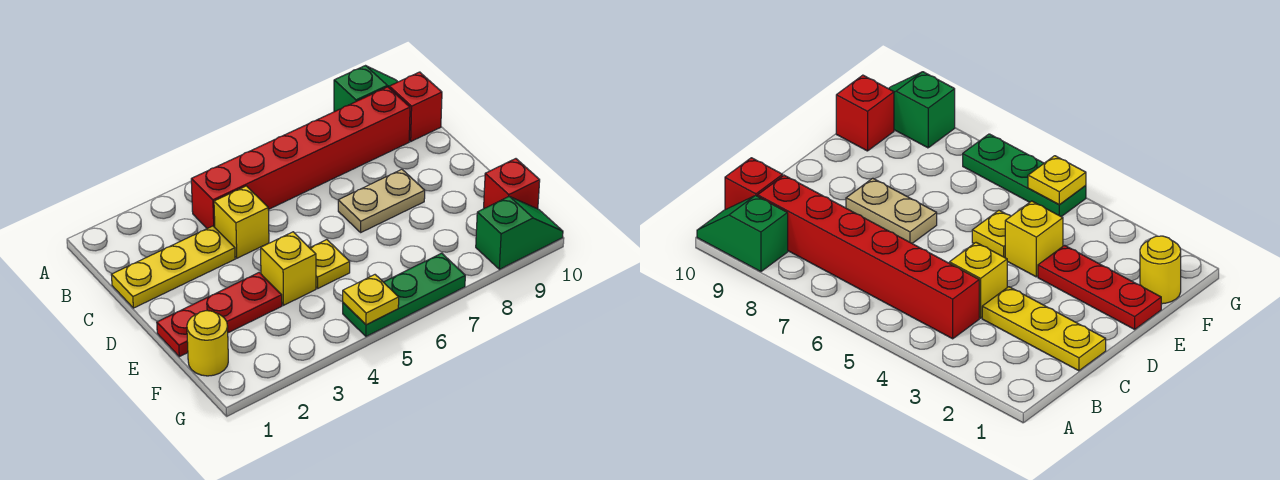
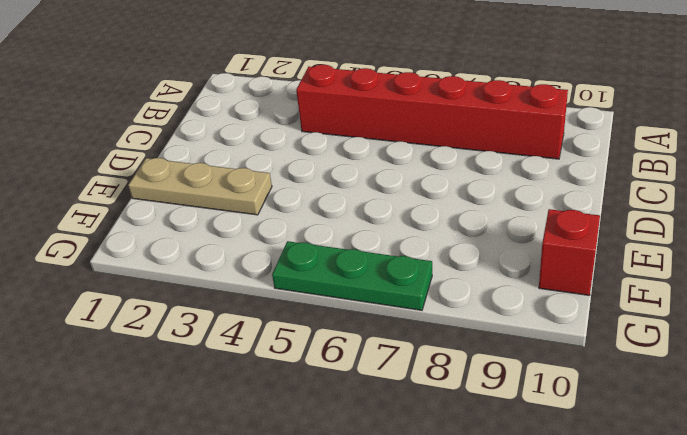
tan 1x3 plate [128,158,272,215] -> red 1x3 plate [157,272,282,357]
none -> green 1x2 slope [334,66,398,112]
none -> red 1x1 brick [389,72,442,141]
none -> yellow 1x3 plate [111,226,235,308]

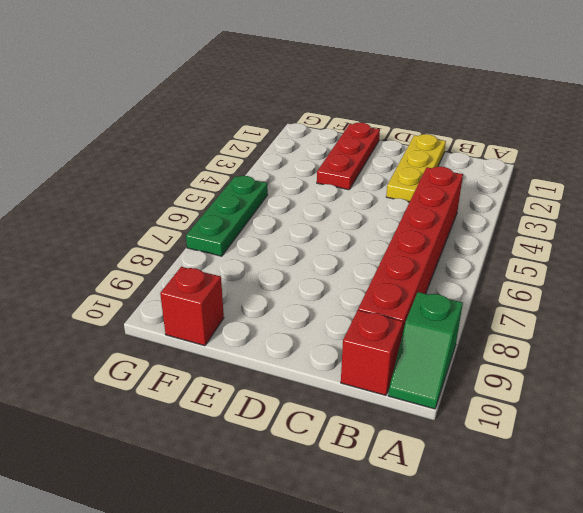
none -> yellow 1x1 brick [214,186,269,258]
none -> tan 1x2 plate [338,169,425,232]
none -> yellow 1x1 brick [261,232,316,305]

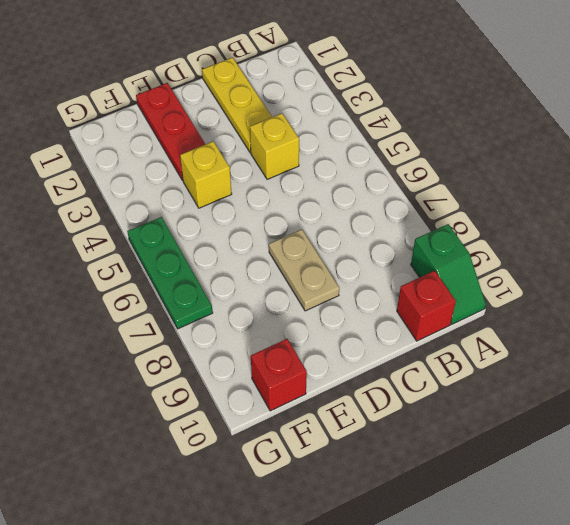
none -> red 1x6 brick [191,87,410,229]
none -> yellow 1x1 plate [310,240,350,288]
none -> yellow 1x1 round brick [187,311,228,376]

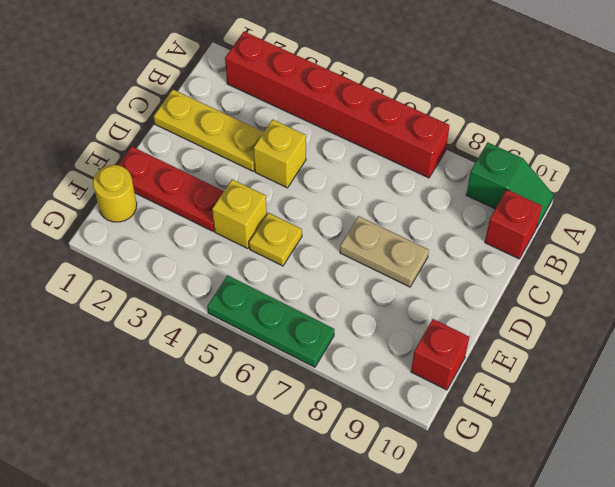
red 1x6 brick [225,32,450,178] -> red 1x6 brick moved to [191,87,410,229]
none -> green 1x2 slope [476,197,563,269]
none -> yellow 1x1 plate [343,275,399,325]

